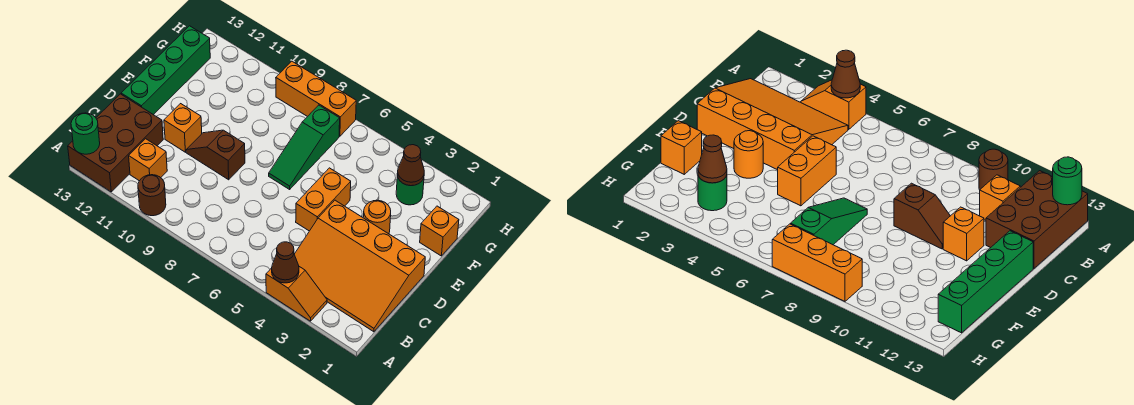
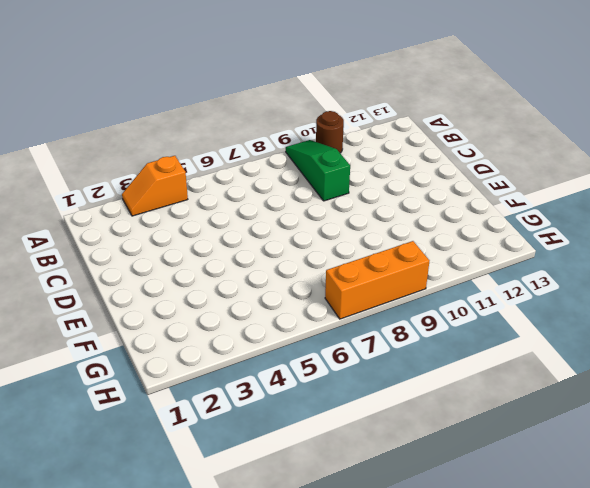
green 1x3 slope [286,140,350,201] -> green 1x3 slope moved to [269,105,340,189]
none -> brown 2x3 brick [68,94,163,192]
none -> orange 3x4 slope [294,200,425,332]
none -> orange 1x1 brick [129,139,167,181]

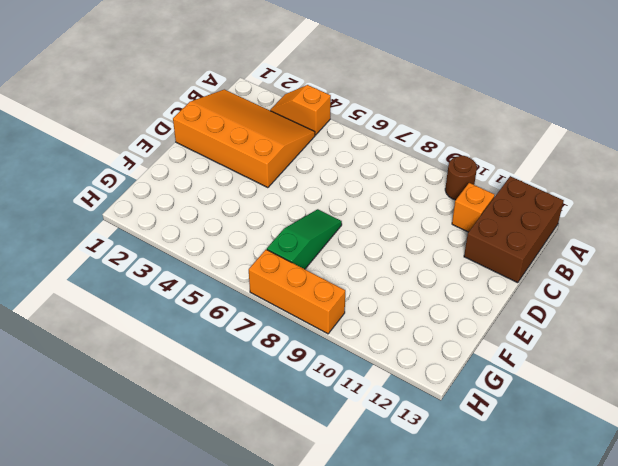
none -> orange 1x2 brick [296,168,351,231]
none -> brown 1x2 slope [186,130,245,180]
none -> orange 1x1 brick [164,104,202,152]

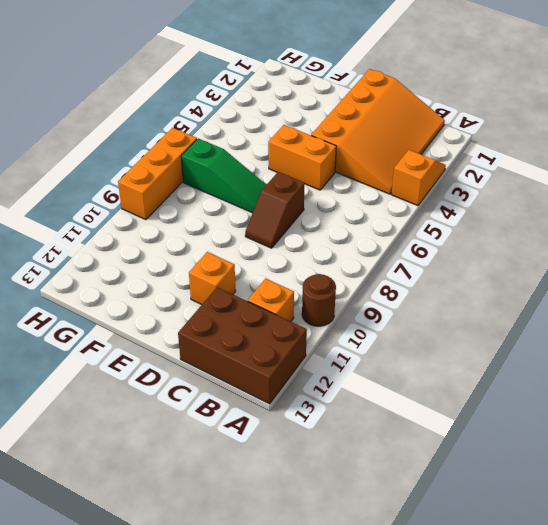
brown 1x2 slope [245,172,305,248] -> brown 1x2 slope moved to [186,130,245,180]
none -> green 1x4 brick [121,26,210,115]
none -> orange 1x1 round brick [363,200,391,234]
none -> orange 1x1 brick [420,206,459,256]

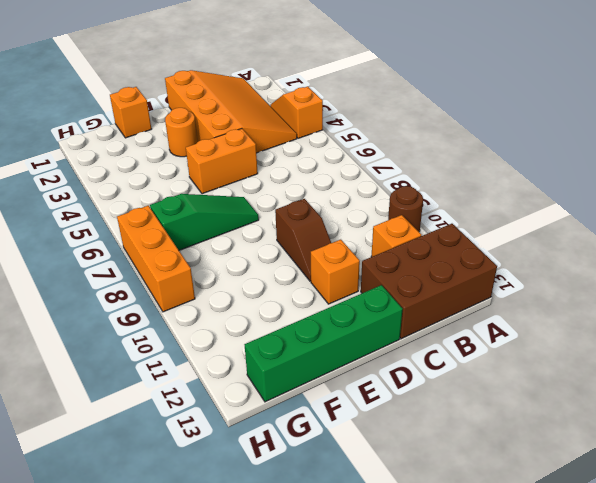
none -> green 1x1 round brick [396,175,424,205]
none -> brown 1x1 cone [272,242,299,283]
none -> green 1x1 round brick [71,113,100,154]

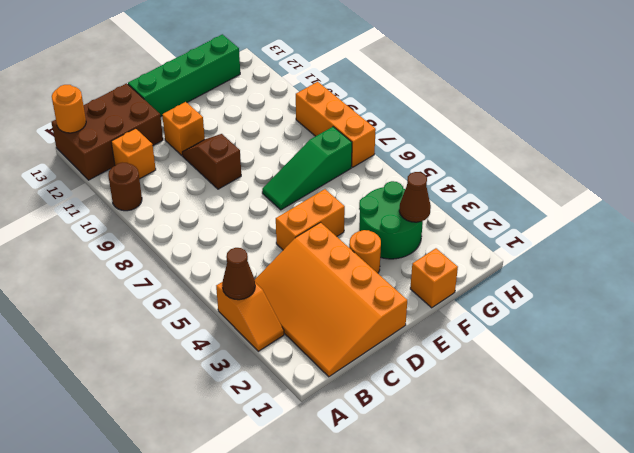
orange 1x1 round brick [52,85,86,133] -> green 1x1 round brick [71,113,100,154]
green 2x2 round brick [359,181,423,259] -> green 1x1 round brick [396,175,424,205]

